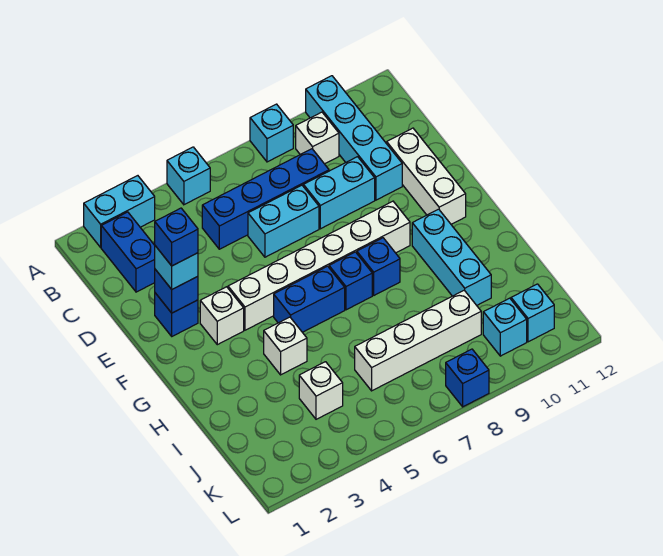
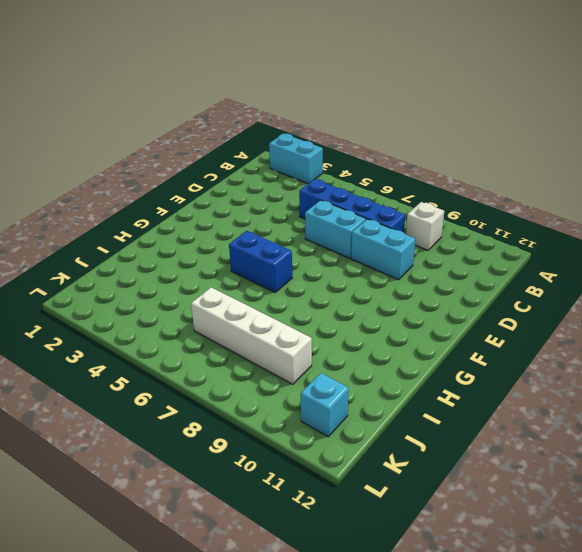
none -> cyan 1x1 brick [167,147,210,205]
none -> cyan 1x1 brick [250,104,293,162]
none -> cyan 1x4 brick [306,76,402,200]

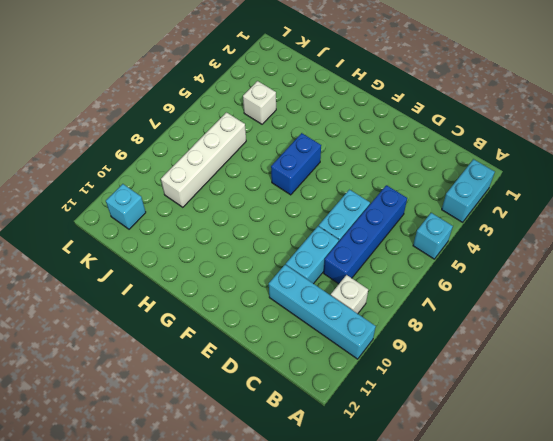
none -> cyan 1x1 brick [250,104,293,162]
none -> blue 1x2 brick [101,212,155,292]
none -> white 1x3 brick [387,128,466,224]

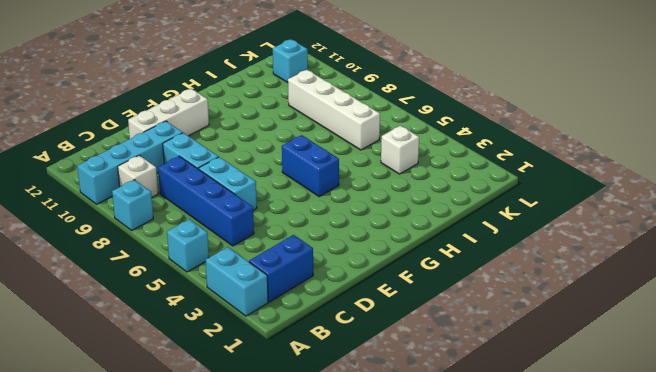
none -> blue 1x1 brick [155,293,198,336]
none -> white 1x1 brick [200,287,244,345]
none -> white 1x6 brick [228,201,410,330]

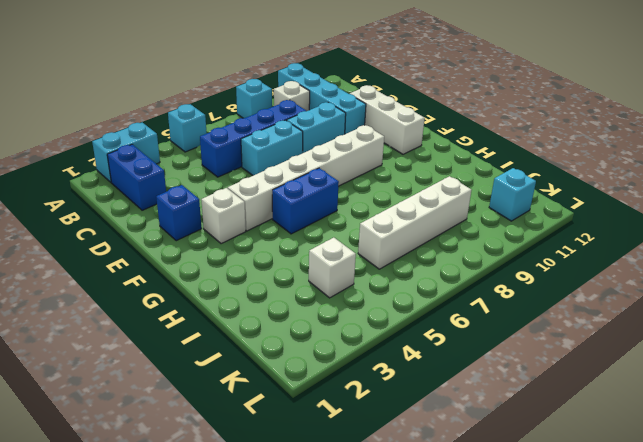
none -> blue 1x1 brick [329,252,372,310]
none -> blue 1x1 brick [357,238,400,295]
none -> cyan 1x3 brick [412,209,491,305]

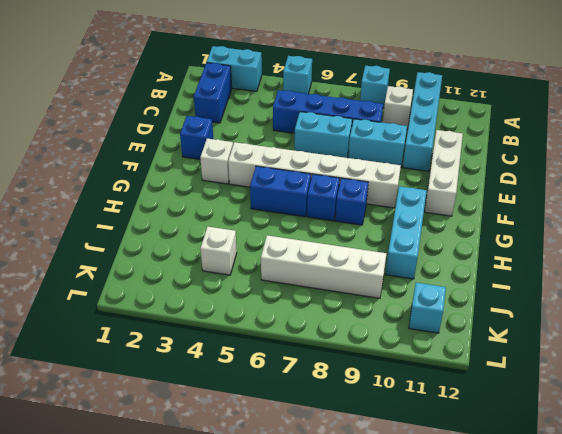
none -> white 1x1 brick [264,317,307,375]
none -> cyan 1x1 brick [483,298,527,356]
none -> blue 1x1 brick [446,349,489,407]

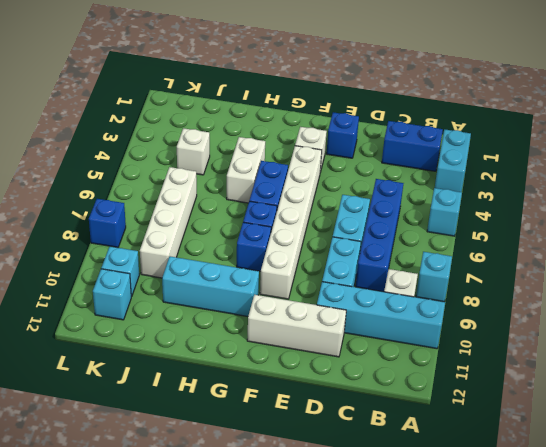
white 1x2 brick [227,137,265,203] -> white 1x1 brick [264,317,307,375]
none -> blue 1x1 brick [155,269,198,313]
none -> cyan 1x1 brick [155,246,198,289]
none -> blue 1x1 brick [155,208,198,266]

